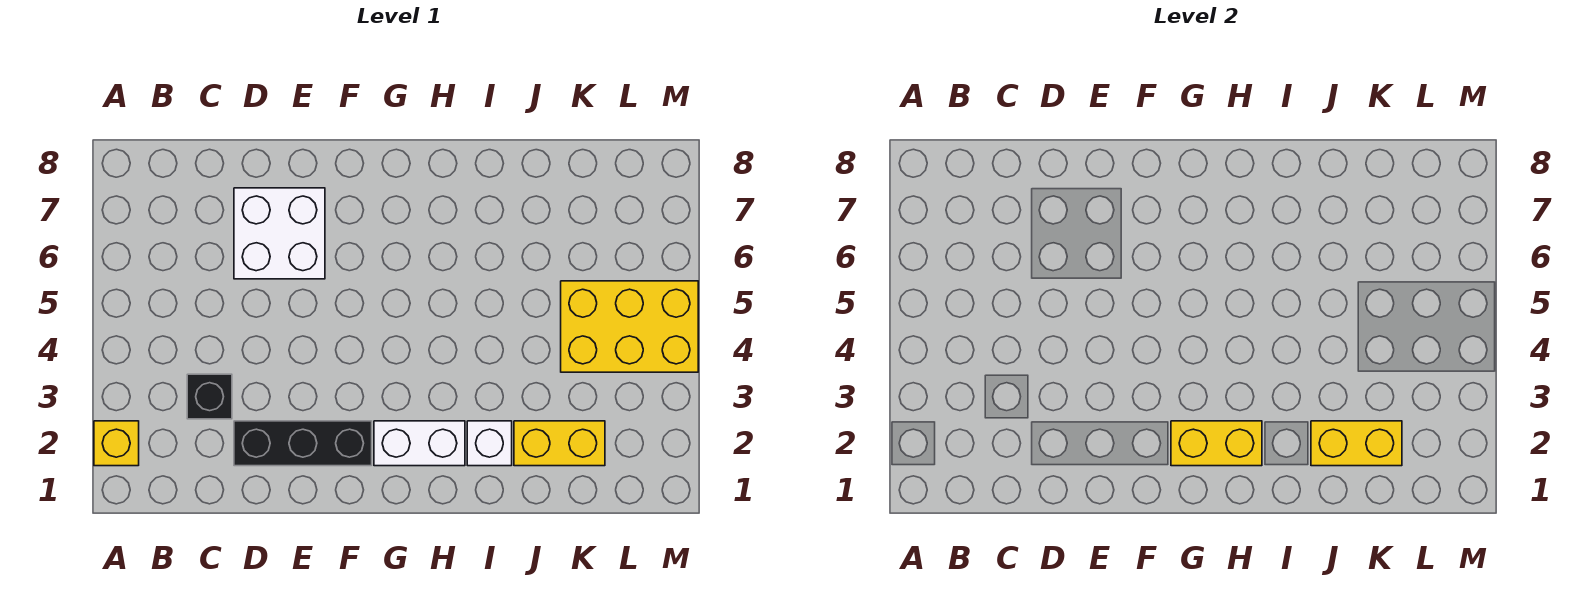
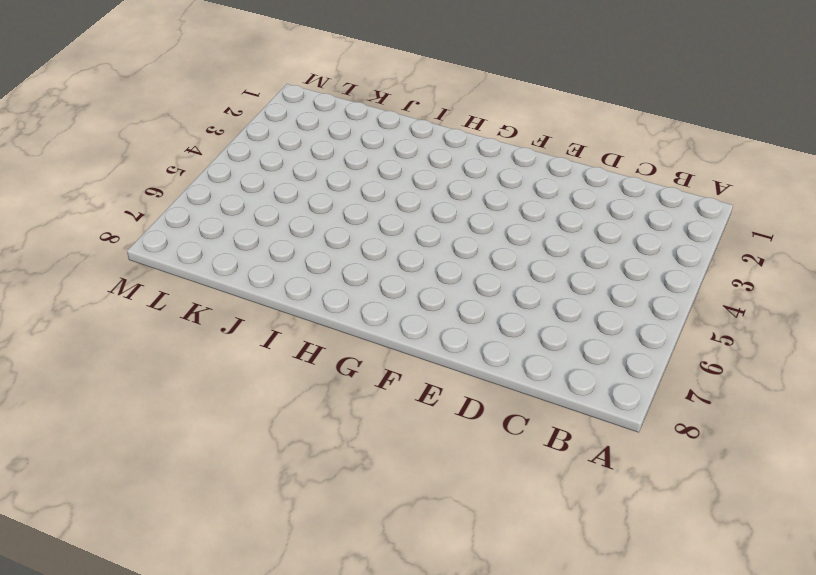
none -> yellow 1x1 brick [94,421,139,466]
none -> black 1x1 brick [187,374,232,419]

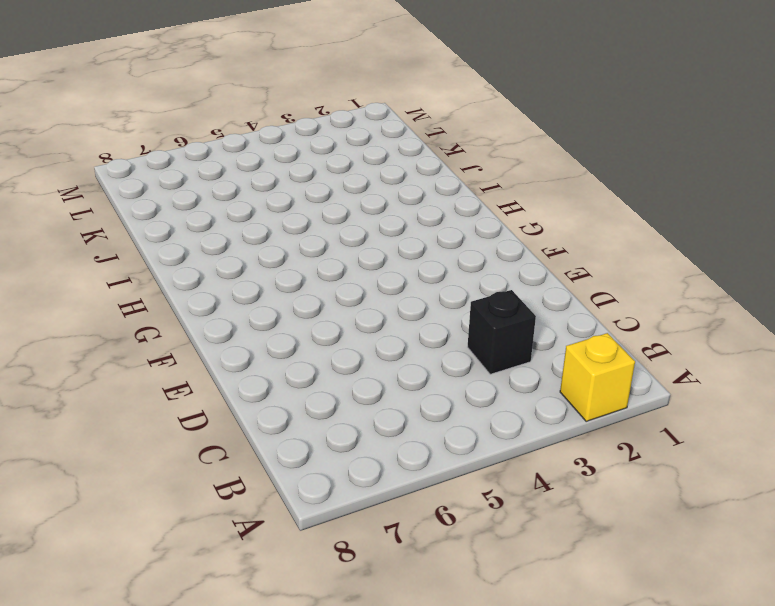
none -> black 1x3 brick [234,421,372,466]
none -> white 2x2 brick [234,188,325,279]

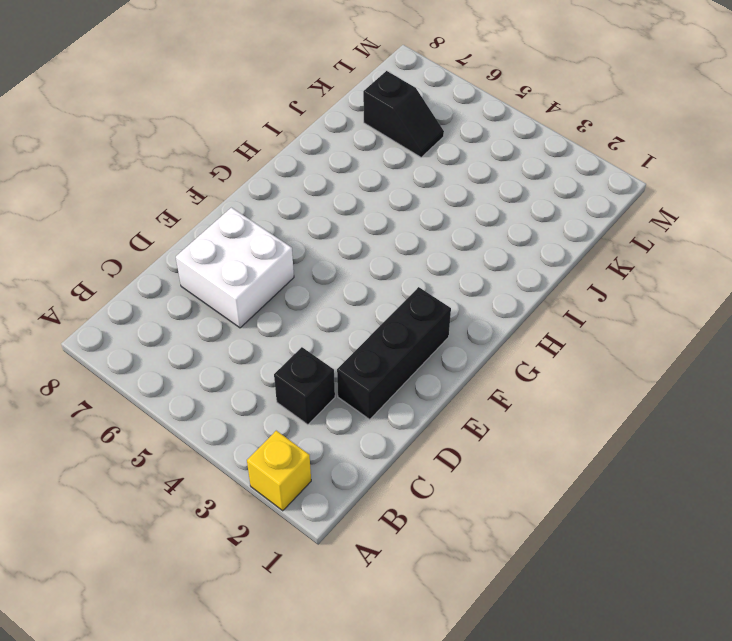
black 1x2 slope [363,71,444,157] -> none
none -> white 1x2 brick [374,421,465,466]
none -> white 1x1 brick [467,421,512,466]

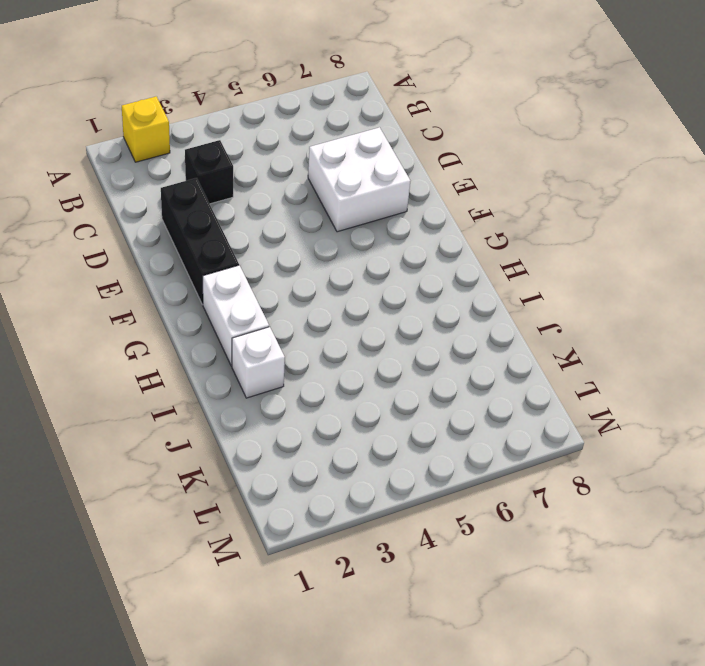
none -> yellow 1x2 brick [514,421,605,466]
none -> yellow 2x3 brick [561,281,698,372]

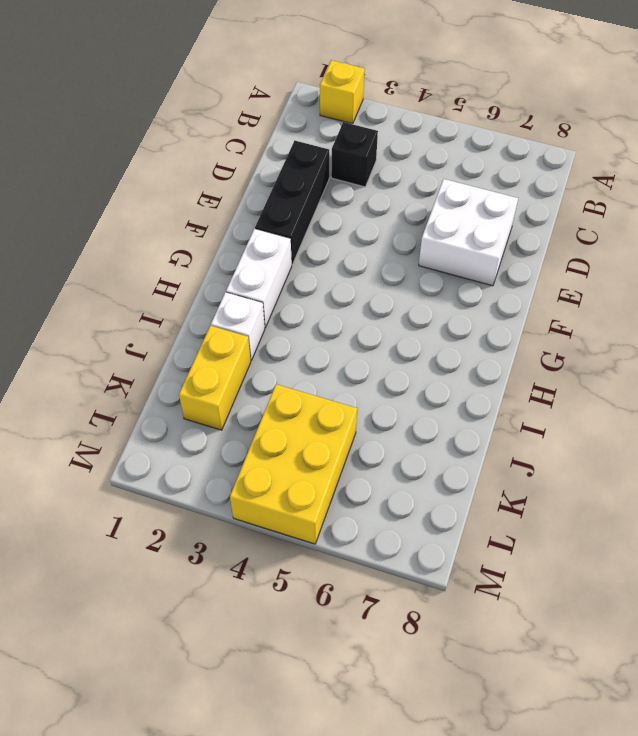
none -> yellow 1x2 brick [1171,421,1262,466]
none -> yellow 1x2 brick [1311,421,1402,466]

